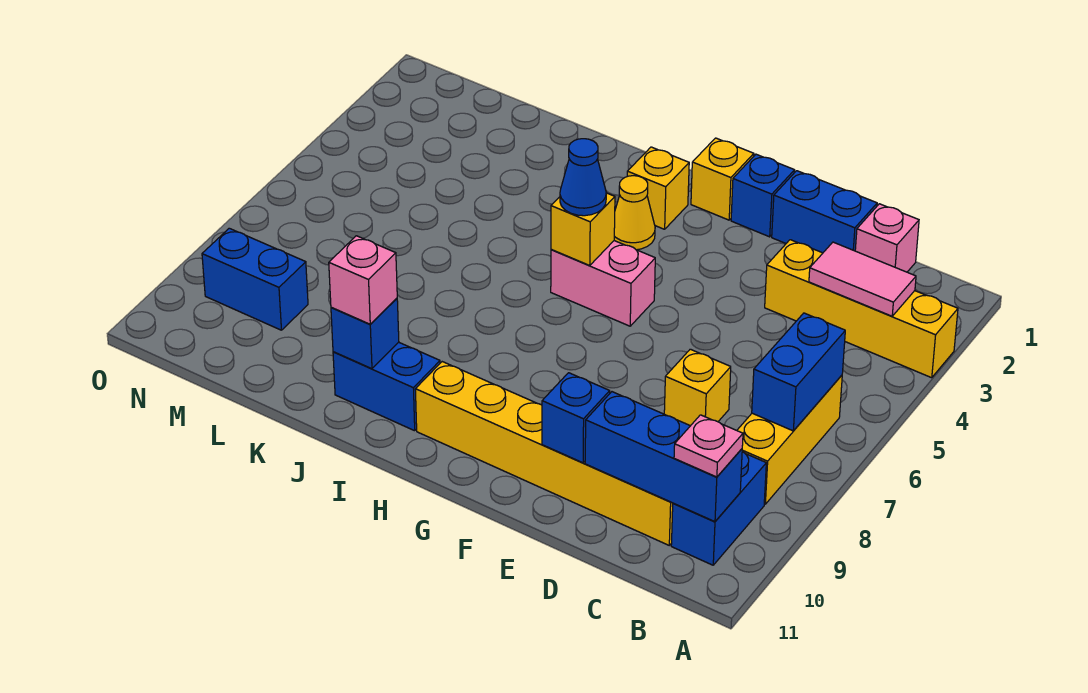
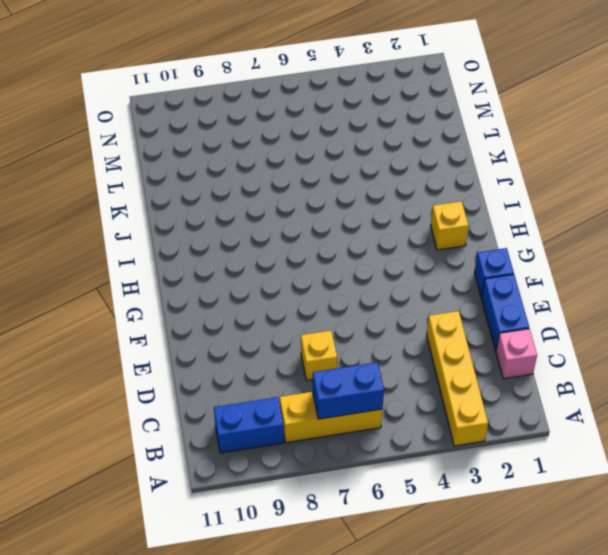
none -> yellow 1x6 brick [415,362,673,545]
none -> yellow 1x1 brick [691,138,754,220]
none -> pink 1x2 brick [551,241,655,326]

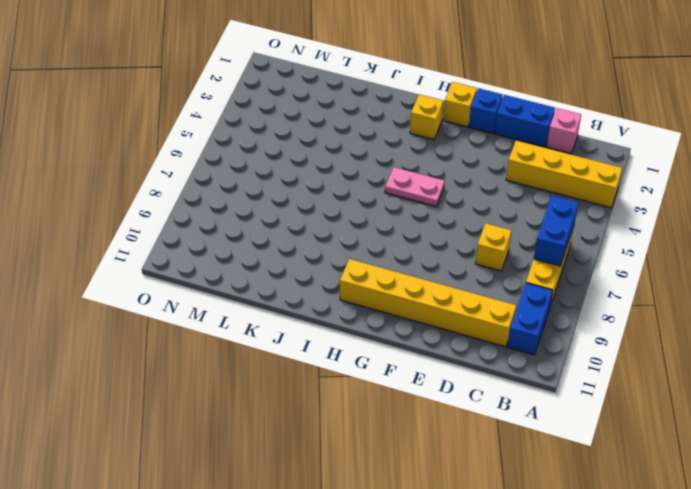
pink 1x2 plate [385,167,445,206] -> pink 1x2 brick [551,241,655,326]
none -> yellow 1x1 cone [614,176,655,250]
none -> blue 1x2 brick [333,342,440,431]
none -> blue 1x2 brick [202,228,308,330]

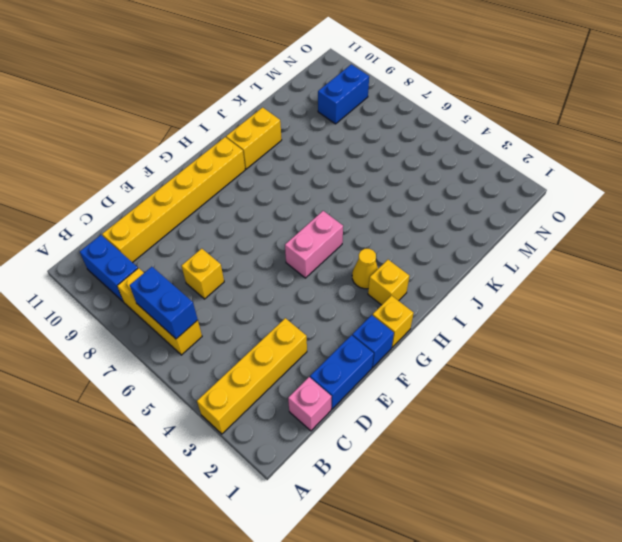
yellow 1x2 brick [226,107,282,169] -> blue 1x2 brick [333,342,440,431]
none -> pink 1x2 tile [809,242,916,316]
none -> blue 1x3 brick [585,392,742,522]
none -> blue 1x1 brick [542,373,610,463]

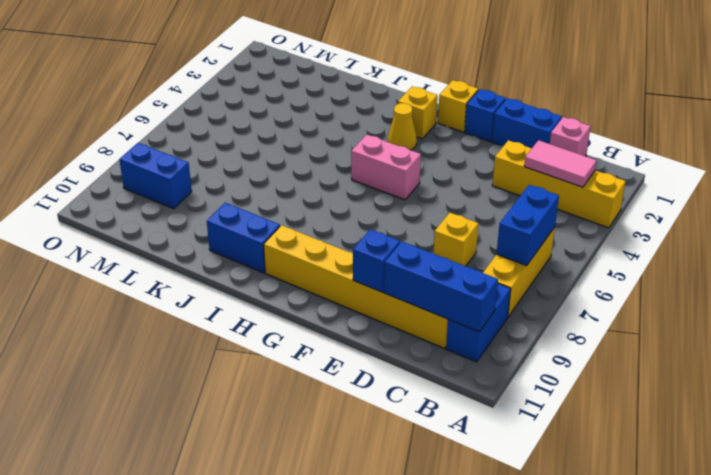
none -> yellow 1x1 brick [551,193,615,265]
none -> blue 1x1 brick [331,298,399,369]
none -> pink 1x1 plate [674,415,743,477]

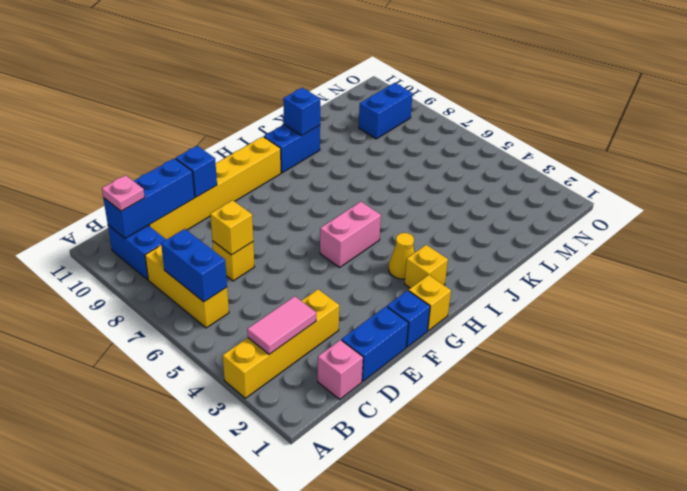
yellow 1x1 brick [210,200,253,255] -> yellow 1x1 brick moved to [551,193,615,265]
none -> blue 1x1 cone [560,139,606,216]
none -> pink 1x1 brick [329,236,397,324]

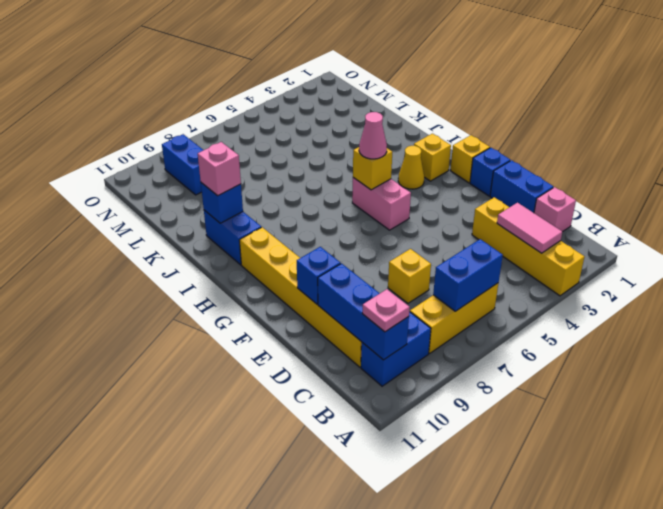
pink 1x1 cone [359,112,387,159] -> blue 1x1 cone [560,139,606,216]

